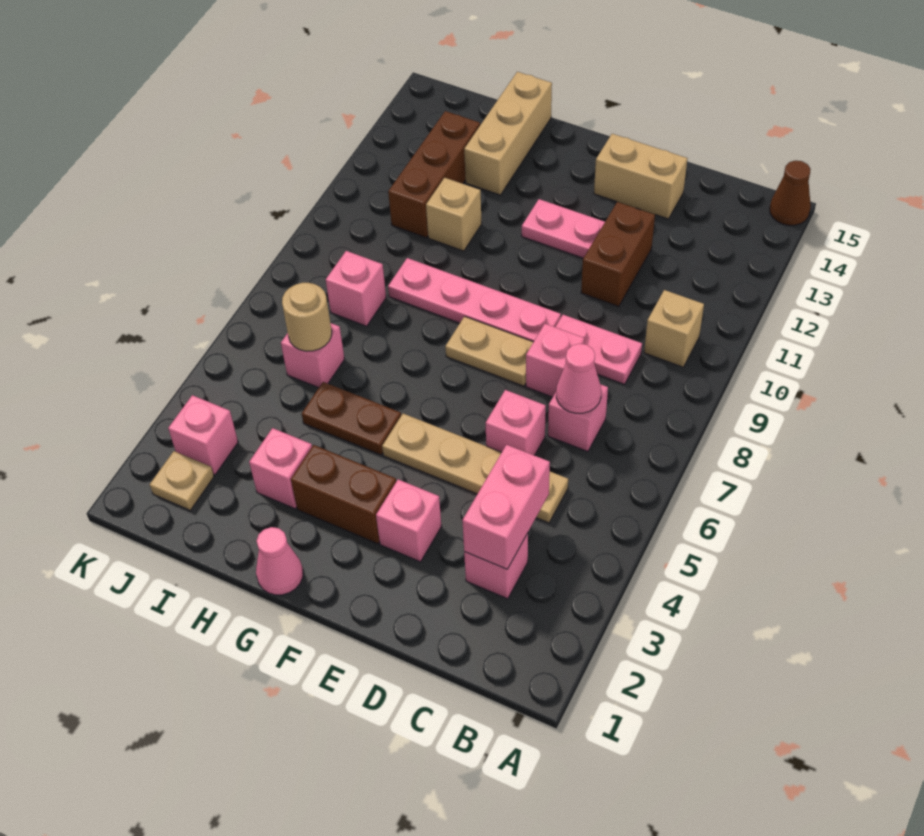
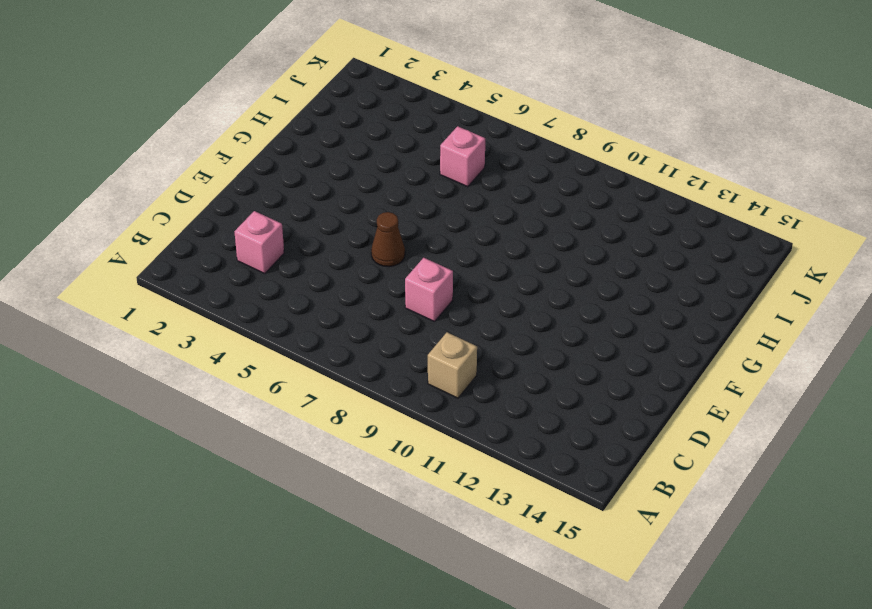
brown 1x1 cone [371,212,405,267] -> brown 1x1 cone moved to [770,160,811,225]
none -> tan 1x4 plate [382,414,568,523]
none -> pink 1x1 brick [548,384,608,452]
none -> pink 1x2 plate [556,315,642,384]

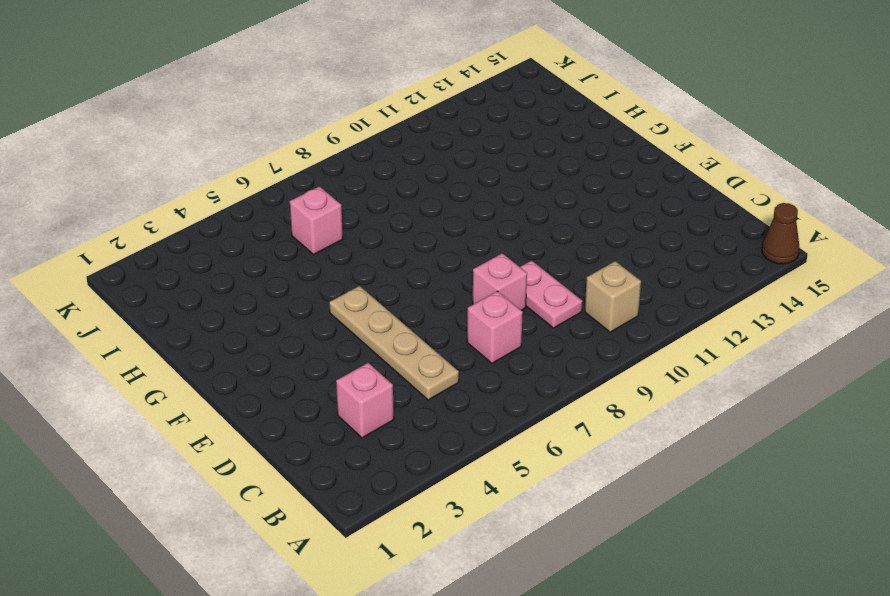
none -> pink 1x1 brick [486,390,546,455]
none -> brown 1x2 brick [581,202,655,307]
none -> tan 1x2 brick [594,134,687,219]

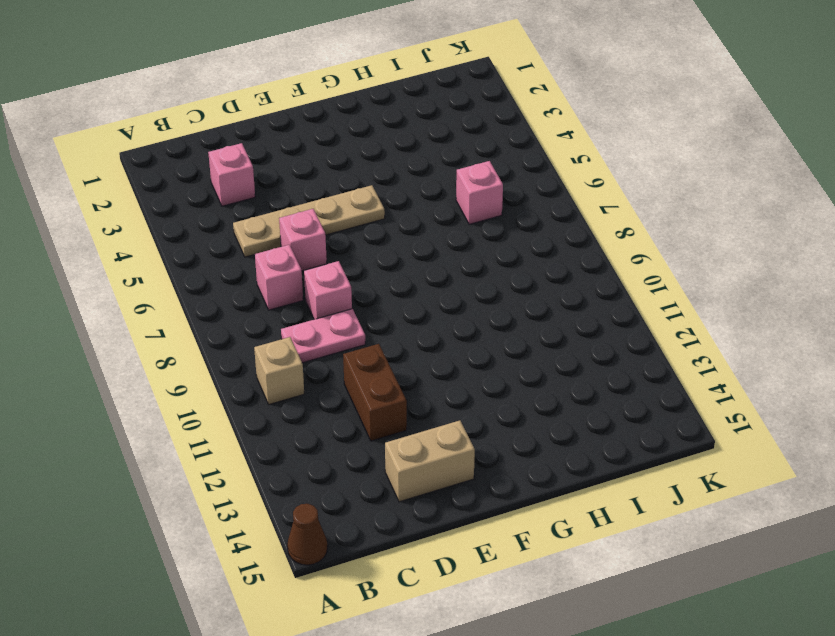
none -> pink 1x1 brick [376,479,442,562]
none -> tan 1x2 plate [445,316,533,386]
none -> pink 1x4 plate [388,258,561,342]

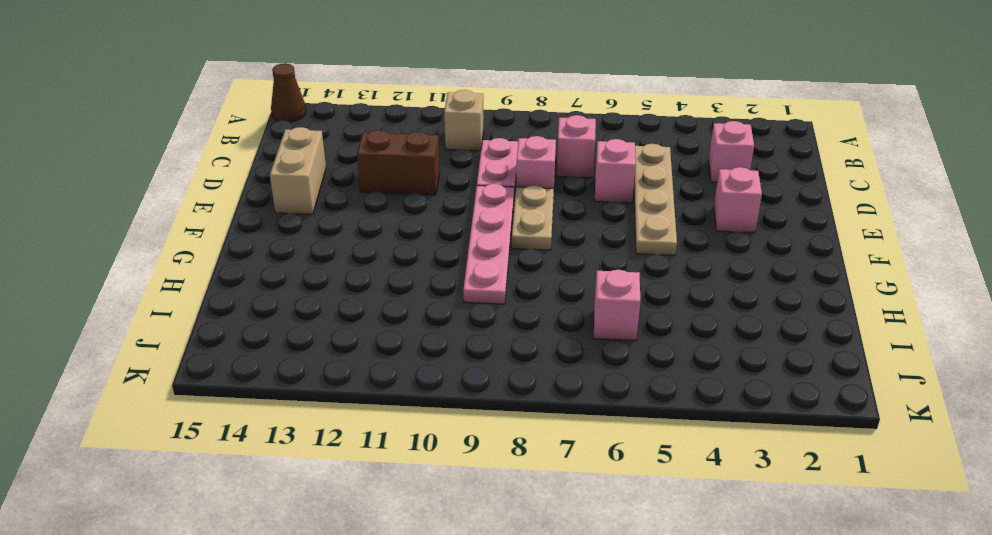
none -> pink 1x2 plate [522,199,605,258]
none -> brown 1x2 brick [291,445,396,544]
none -> pink 1x1 cone [256,527,303,595]

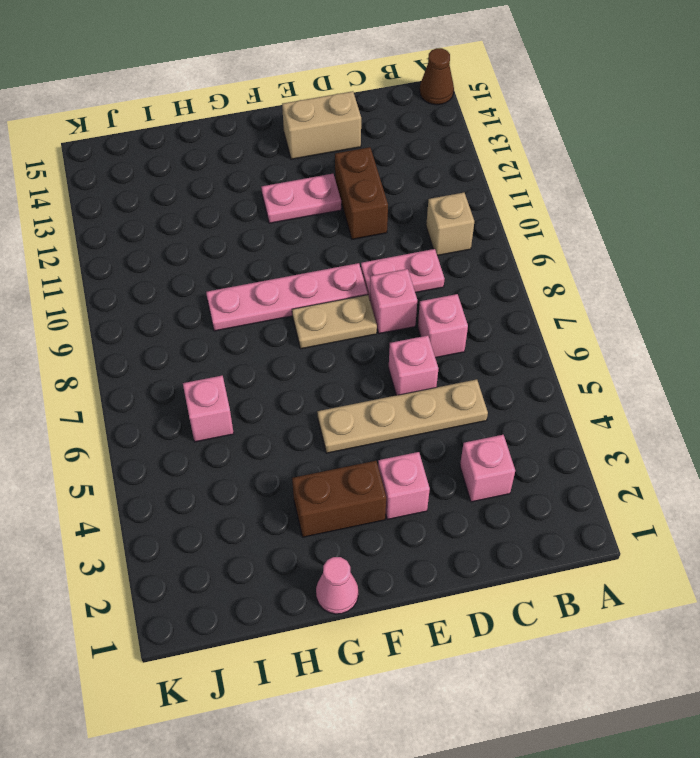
none -> brown 1x2 plate [302,382,401,455]
none -> pink 1x1 brick [249,428,312,509]
none -> tan 1x1 brick [426,178,482,251]

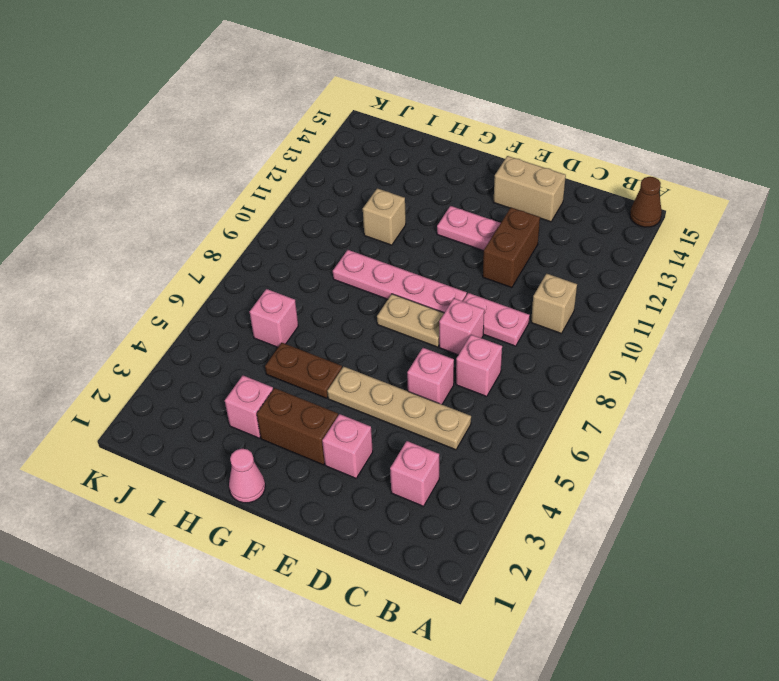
none -> tan 1x3 brick [464,72,552,195]
none -> pink 1x1 brick [326,251,386,326]
none -> brown 1x3 brick [388,111,480,238]

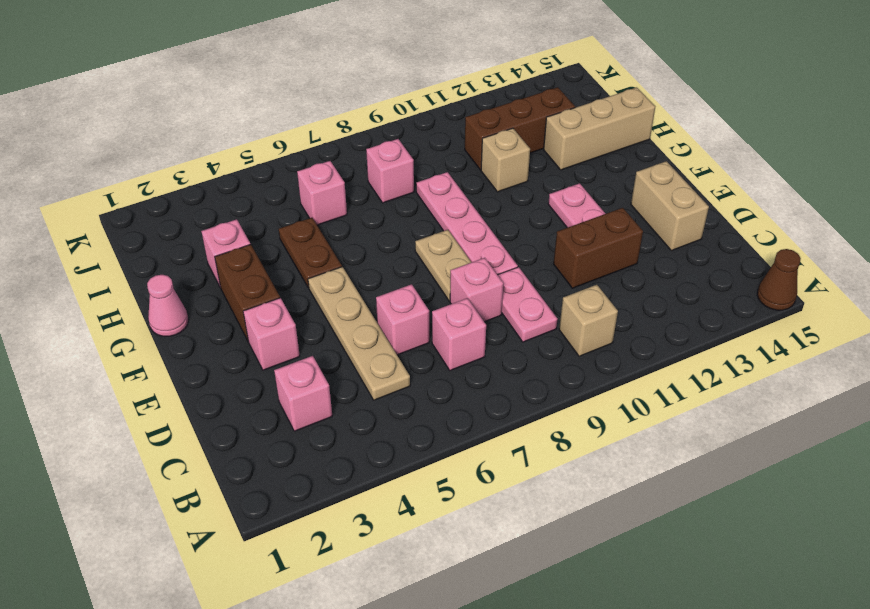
none -> tan 1x1 plate [150,451,214,510]
none -> pink 1x1 brick [168,395,238,475]
none -> pink 1x2 brick [462,445,550,569]

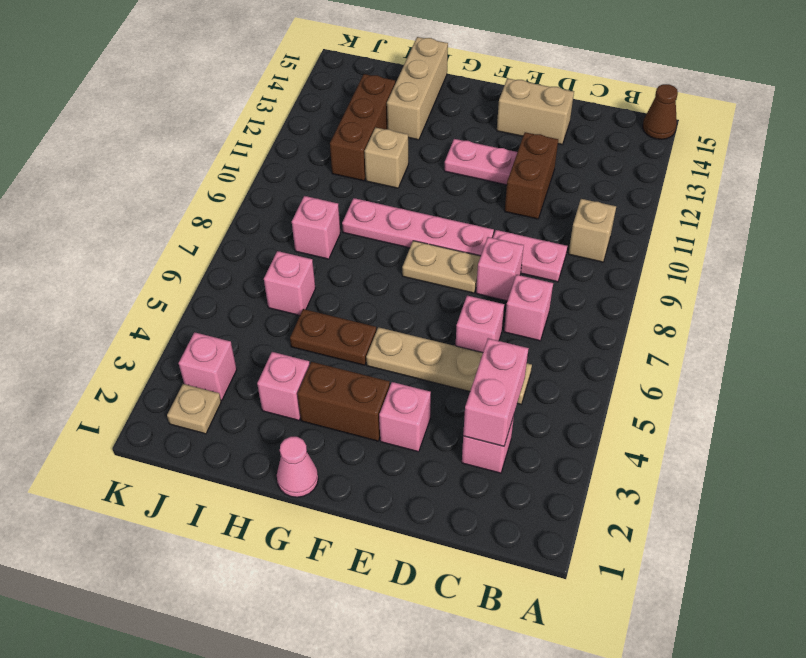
none -> pink 1x1 cone [556,344,601,413]
none -> tan 1x1 round brick [282,283,332,351]

